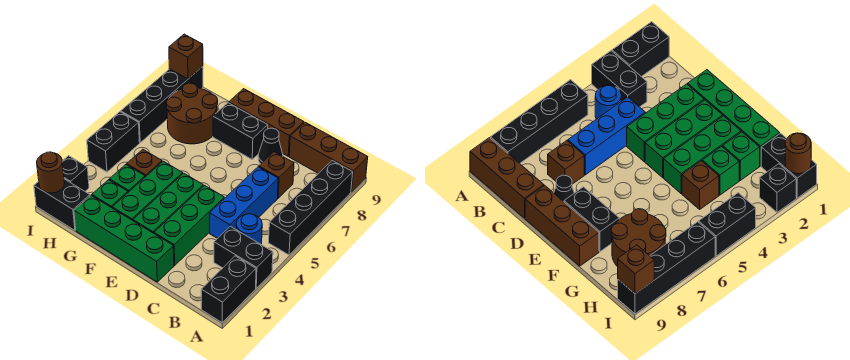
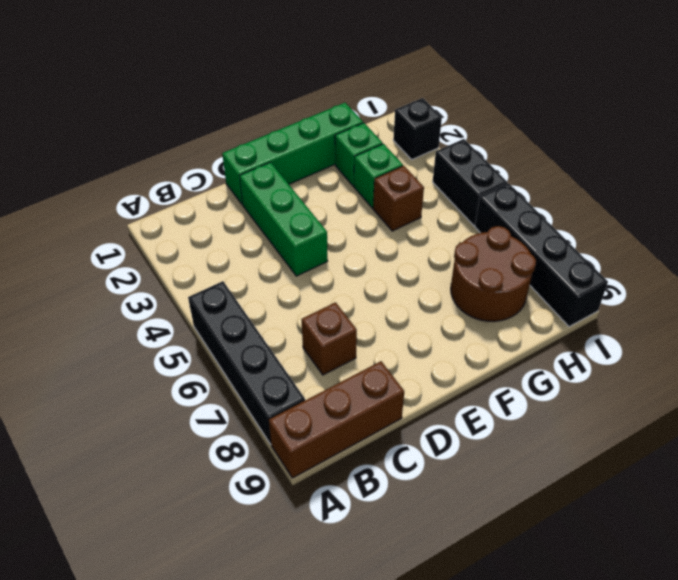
none -> black 1x2 brick [201,256,256,322]
none -> black 1x2 brick [214,226,273,288]
none -> blue 1x1 round brick [236,214,262,245]

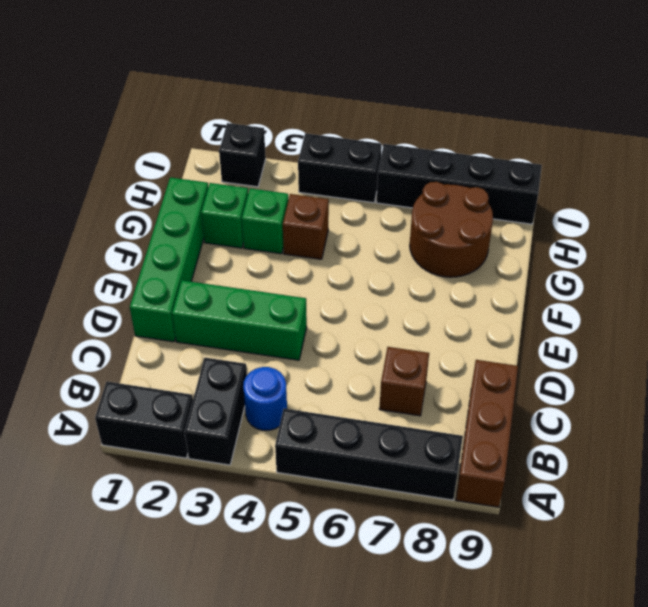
none -> blue 1x3 brick [210,167,278,239]
none -> black 1x1 cone [258,128,283,164]
none -> brown 1x3 brick [229,89,304,156]

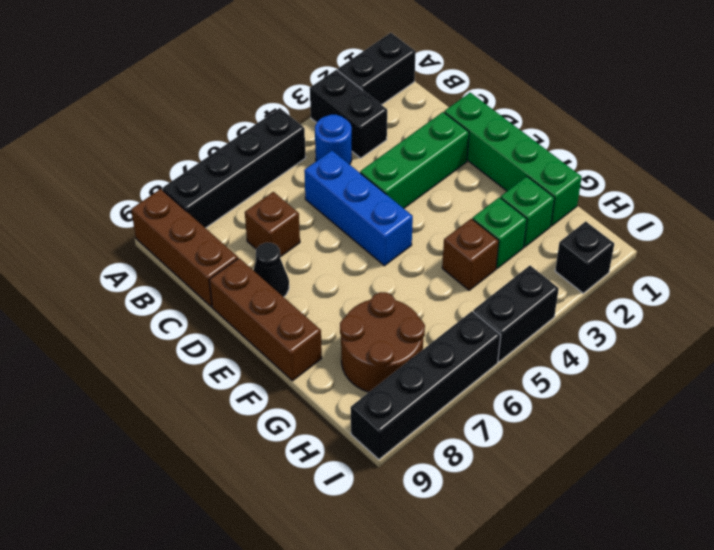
blue 1x3 brick [304,151,413,266] -> blue 1x3 brick turned to [210,167,278,239]
none -> green 1x3 brick [133,173,203,233]
none -> black 1x2 brick [213,103,268,159]
none -> green 1x3 brick [112,161,183,221]

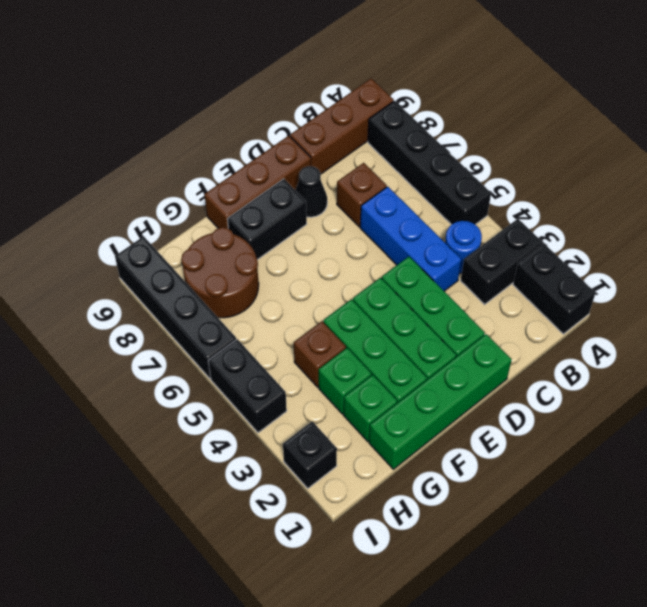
none -> black 1x2 brick [34,179,90,230]
none -> brown 1x1 round brick [37,152,64,193]
none -> brown 1x1 brick [169,34,203,79]

